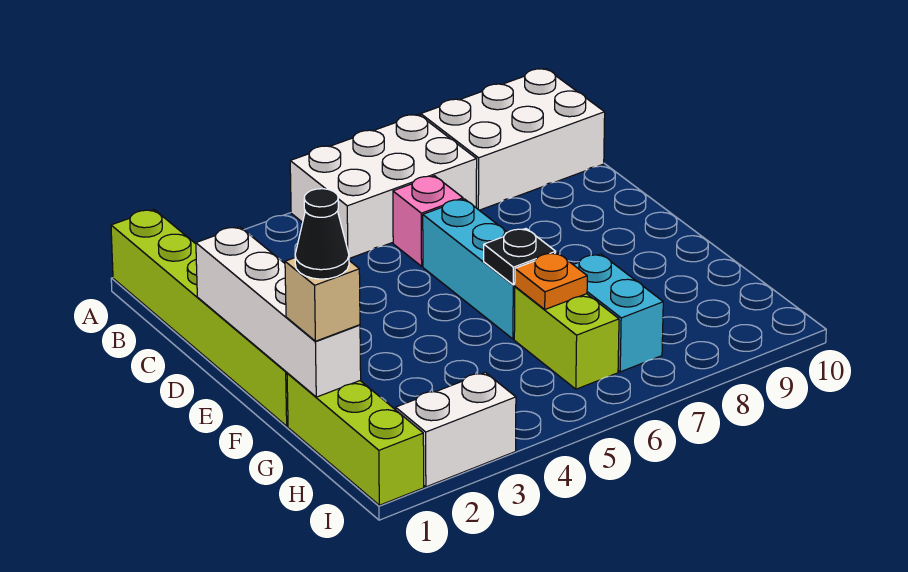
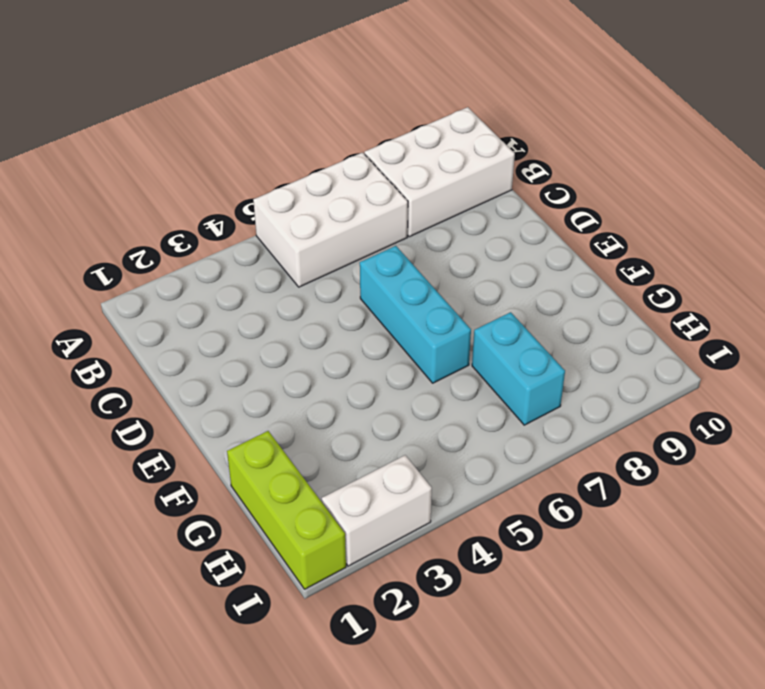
none -> lime 1x6 brick [111,210,288,426]
none -> pink 1x1 brick [393,176,463,266]
none -> lime 1x2 brick [514,287,619,389]

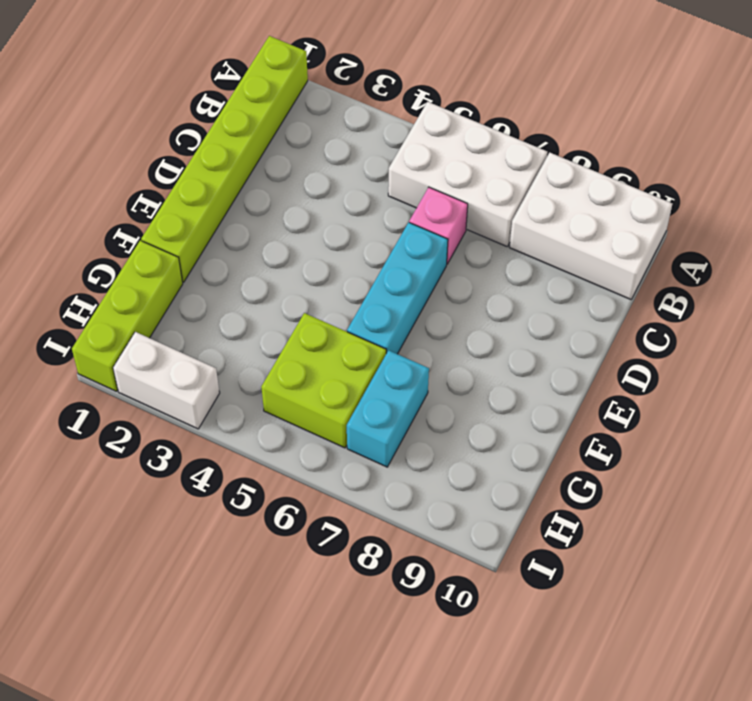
lime 2x2 brick [261,313,386,448] -> lime 1x2 brick [514,287,619,389]
none -> white 1x4 brick [196,227,361,397]
none -> black 1x1 plate [484,229,556,285]
none -> orange 1x1 plate [515,253,587,310]

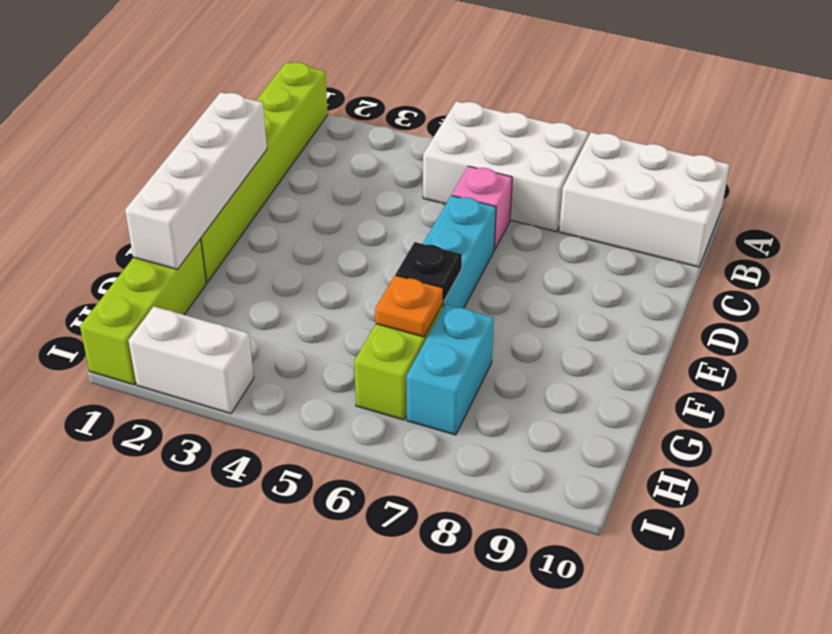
none -> tan 1x1 brick [285,258,360,341]
none -> black 1x1 cone [295,189,349,279]

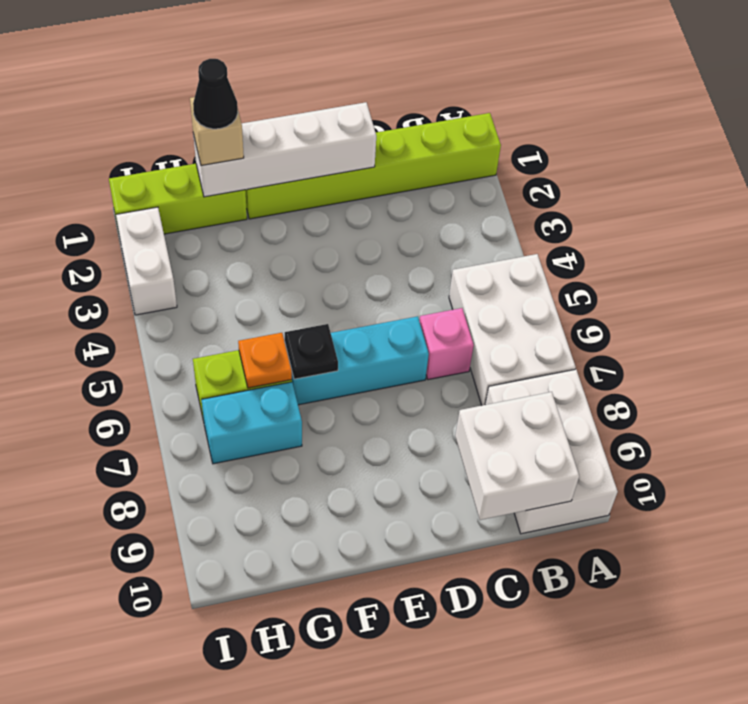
white 2x2 brick [455,392,579,520] -> none

